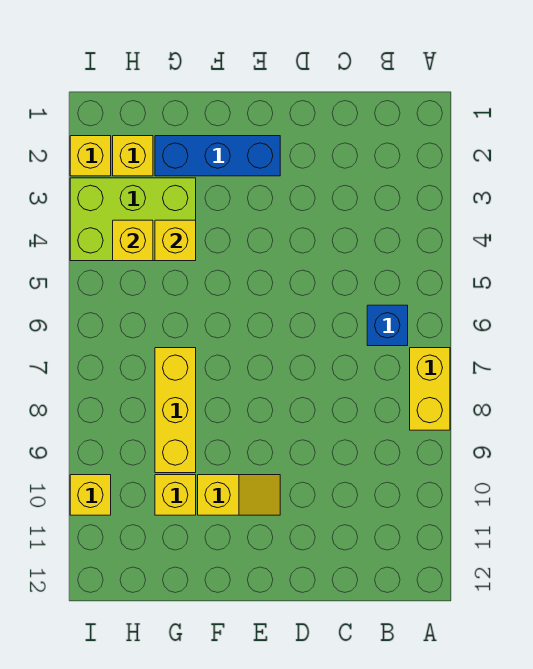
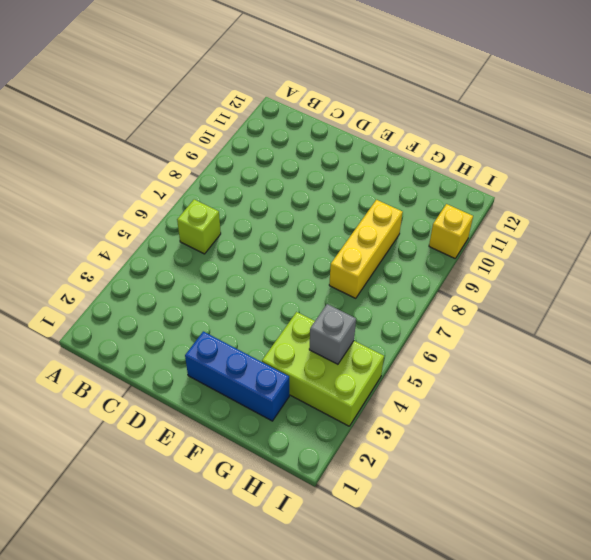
lime 1x1 brick [177,199,221,254] -> blue 1x1 brick [367,305,408,346]
grey 1x1 brick [309,304,356,364] -> yellow 1x1 brick [113,220,153,261]
none -> yellow 1x2 brick [410,348,450,430]
none -> yellow 1x2 slope [198,475,280,515]
none -> yellow 1x1 brick [155,475,196,515]

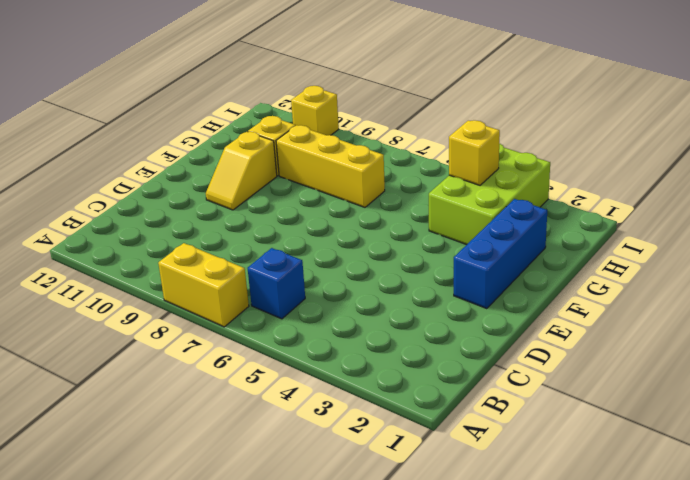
none -> yellow 1x1 brick [113,136,153,176]
none -> yellow 1x1 brick [70,136,111,176]
none -> yellow 1x1 brick [155,220,196,261]

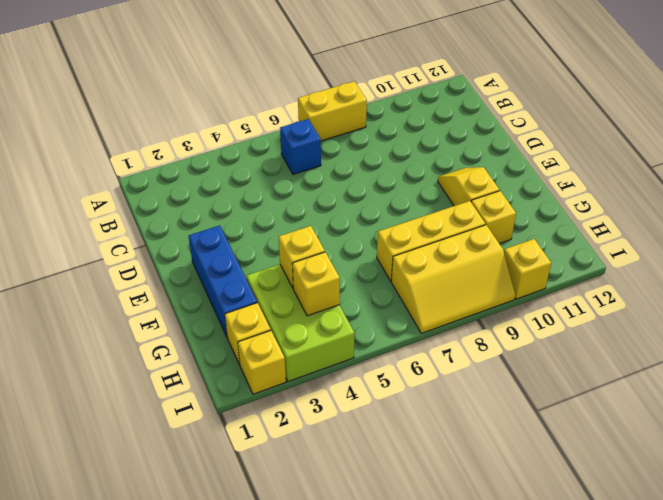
yellow 2x3 slope [391,225,515,333] -> none

